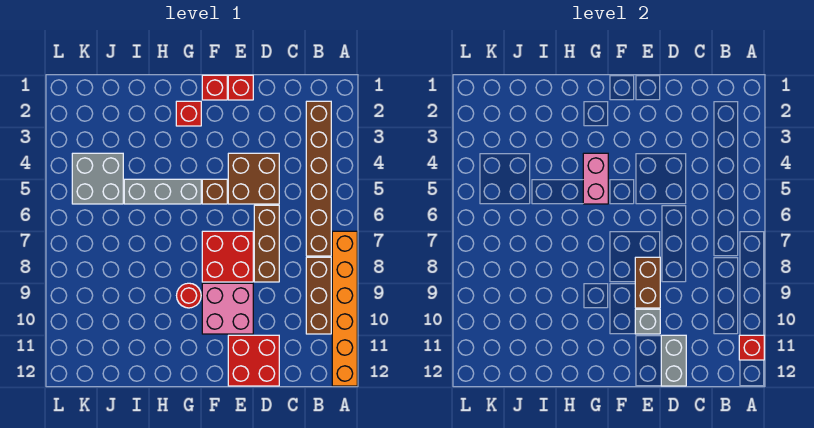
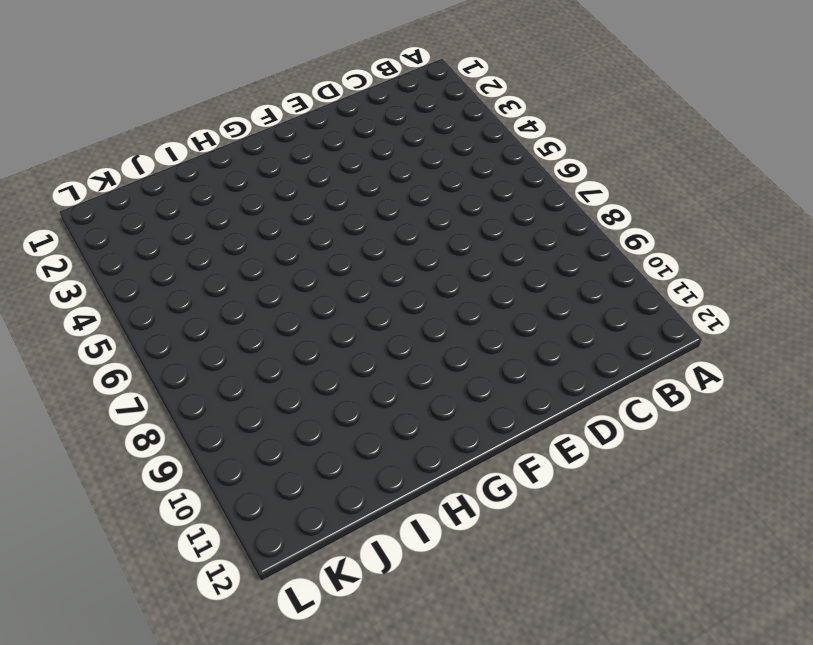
none -> orange 1x6 brick [332,231,357,386]
none -> brown 1x6 brick [306,101,331,256]
none -> brown 1x3 brick [306,257,331,334]

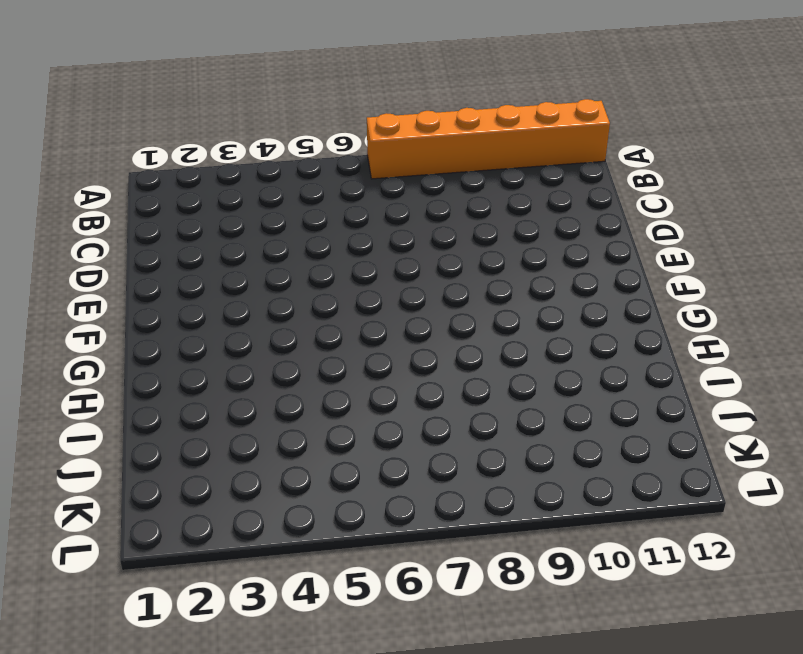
none -> brown 1x6 brick [306,101,331,256]
none -> brown 1x3 brick [306,257,331,334]
none -> brown 2x2 brick [228,153,279,204]

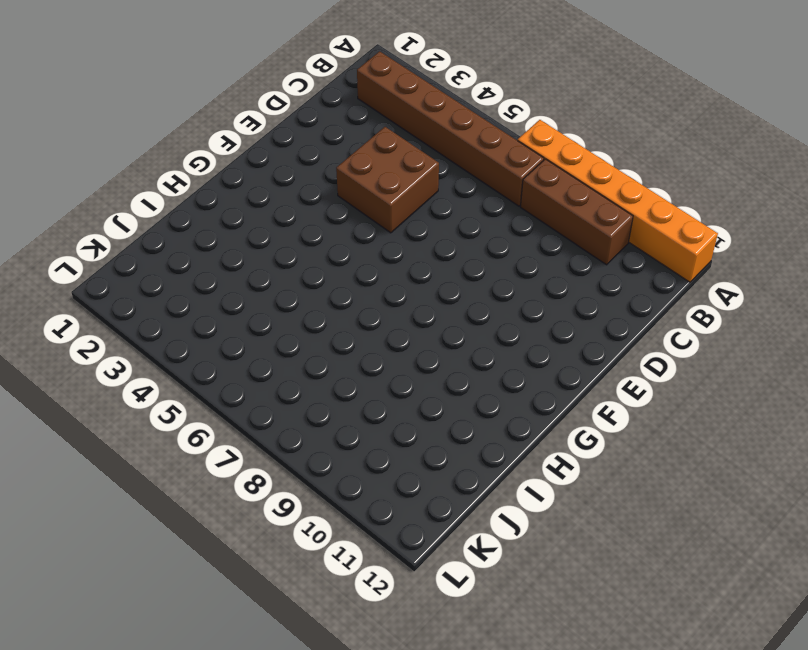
none -> brown 1x3 brick [254,205,279,282]
none -> red 2x2 brick [228,335,279,386]
none -> red 1x1 brick [228,75,253,100]

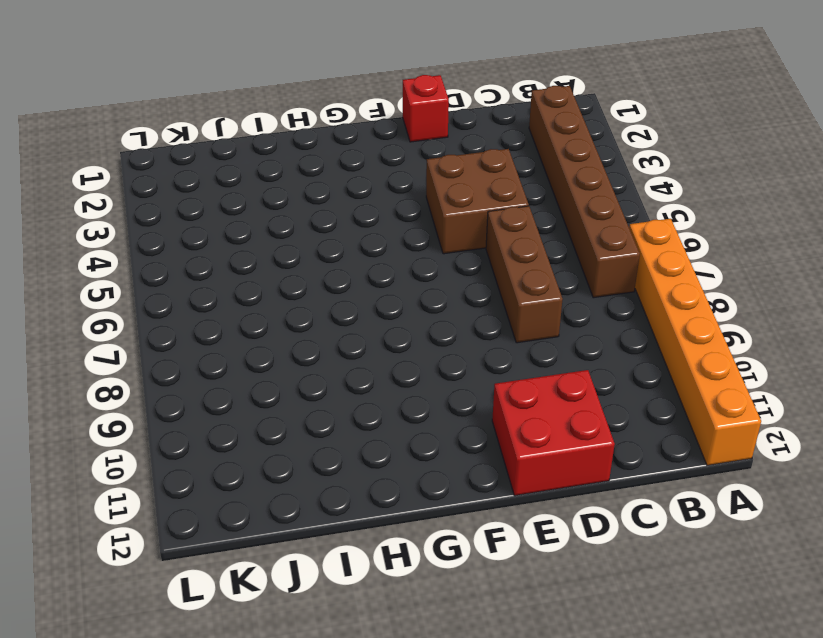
none -> brown 1x3 brick [306,257,331,334]
none -> red 2x2 brick [202,231,253,282]
none -> pink 2x2 brick [202,283,253,334]

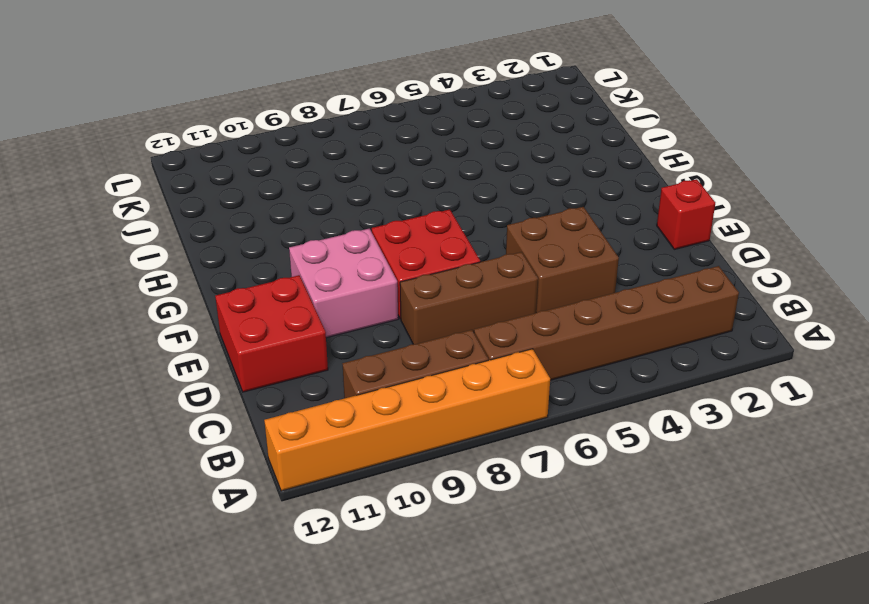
none -> red 1x1 brick [202,75,227,100]
none -> brown 1x1 brick [202,179,227,204]
none -> red 1x1 brick [176,101,201,126]

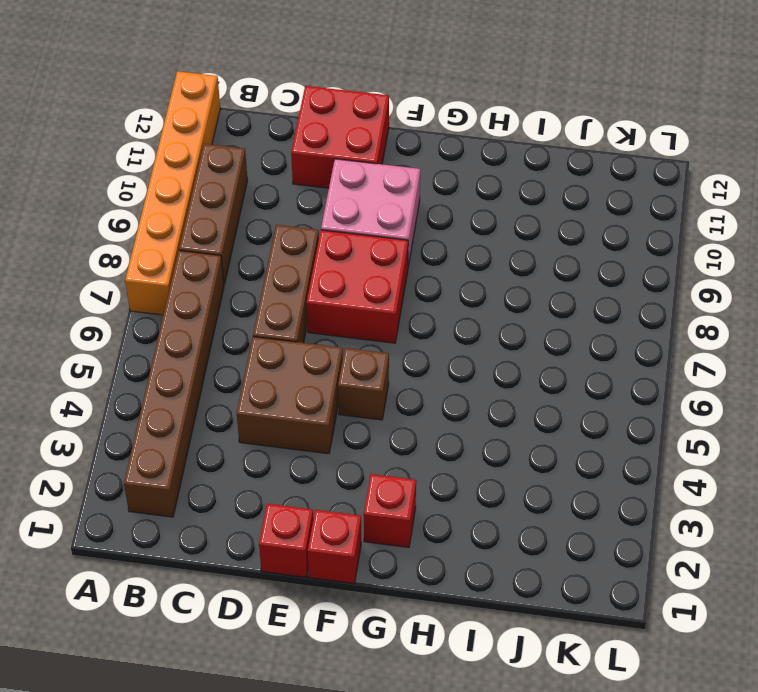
none -> grey 1x3 brick [124,179,201,204]
none -> red 1x1 round brick [177,283,201,308]
none -> grey 2x2 brick [72,153,123,204]

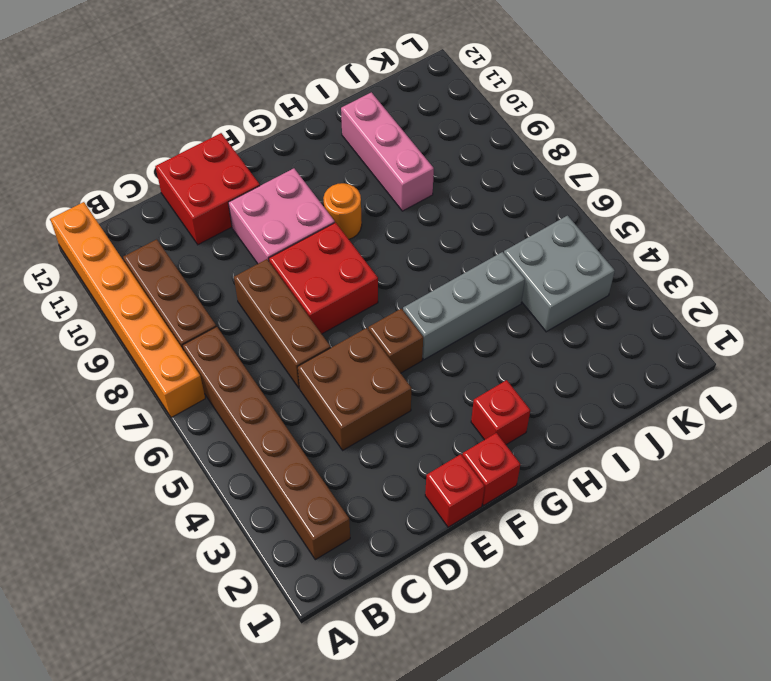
orange 1x1 round brick [323,183,362,239] -> red 1x1 round brick [177,283,201,308]
pink 1x3 brick [341,92,434,211] -> none
none -> red 1x1 brick [739,335,764,360]
none -> grey 1x2 brick [661,335,686,386]
none -> brown 1x2 brick [635,257,660,308]

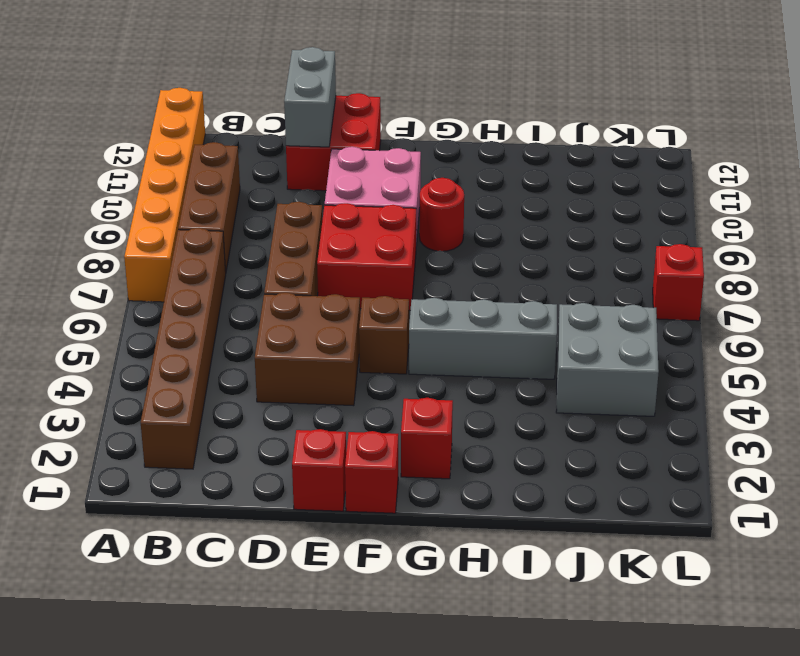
red 1x1 brick [653,244,704,321] -> red 1x1 brick moved to [739,335,764,360]
none -> brown 1x2 brick [635,257,660,308]
none -> grey 1x1 brick [635,309,660,334]
none -> pink 1x2 brick [583,153,608,204]

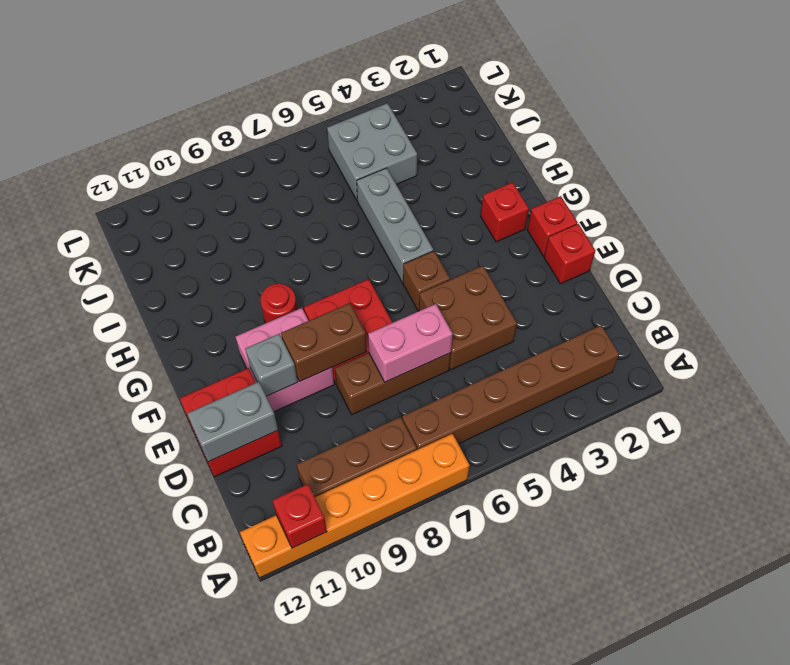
pink 1x2 brick [368,304,453,382] -> pink 1x2 brick moved to [583,153,608,204]

